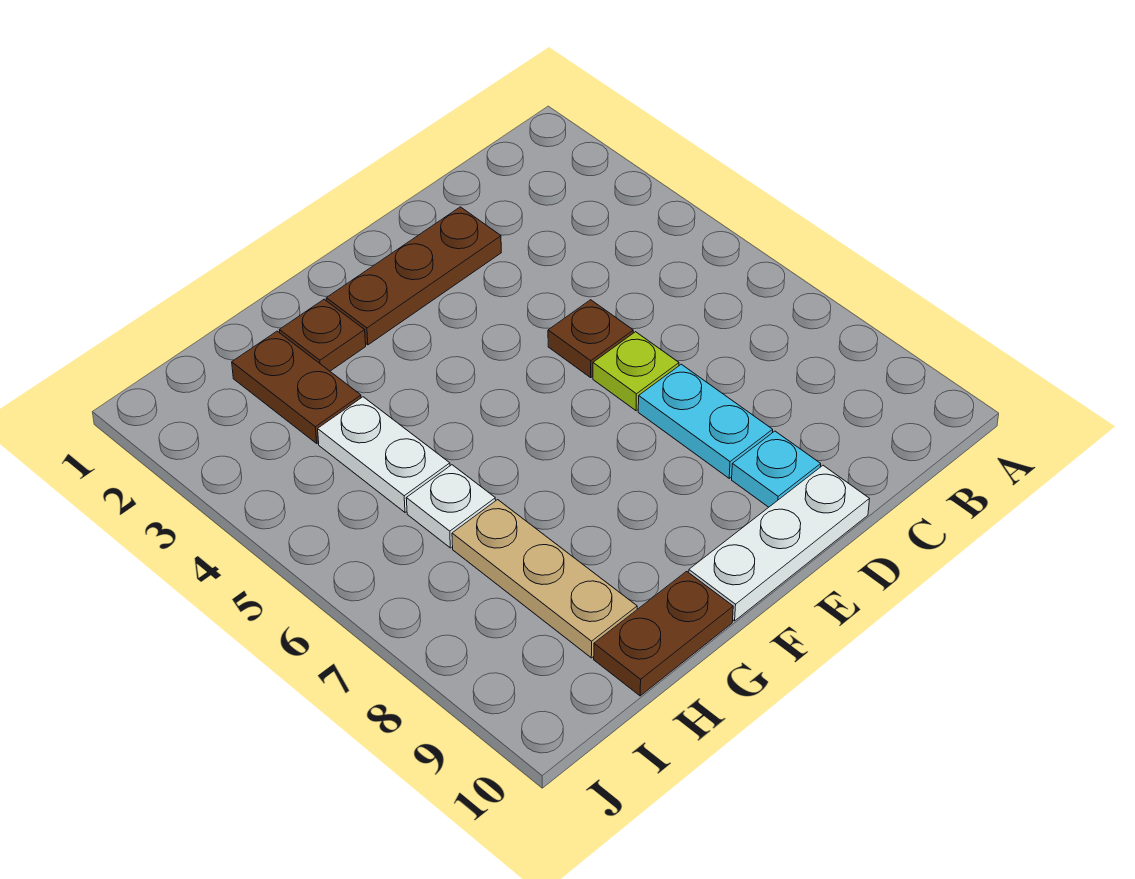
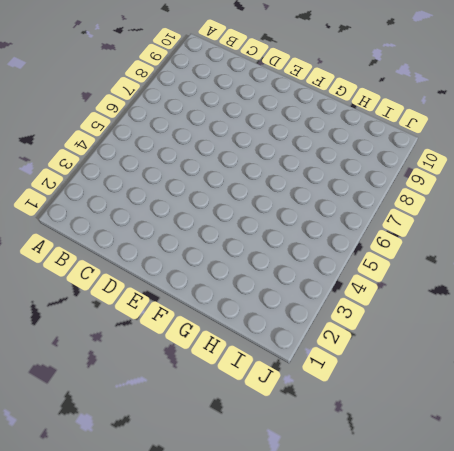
none -> brown 1x3 plate [326,207,501,345]
none -> brown 1x1 plate [548,300,633,377]
none -> lime 1x1 plate [593,332,679,411]

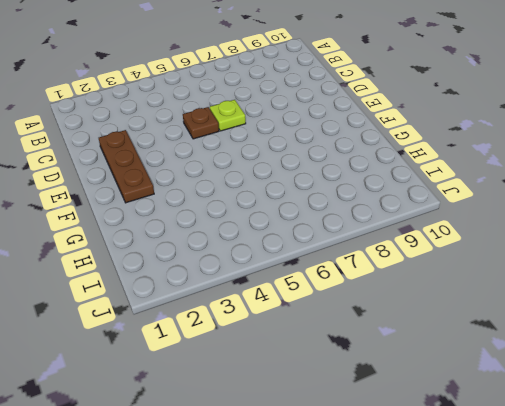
none -> cyan 1x2 plate [638,364,773,478]
none -> cyan 1x1 plate [732,431,821,507]
none -> white 1x3 plate [689,466,869,621]

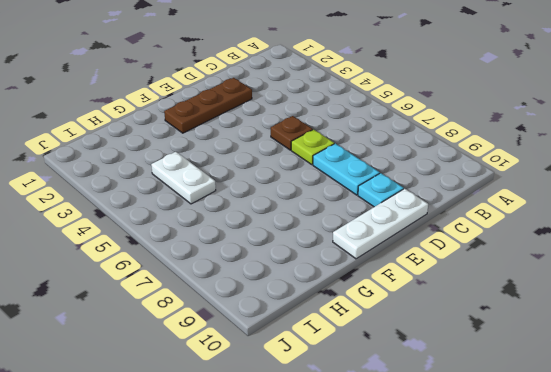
none -> brown 1x1 plate [280,299,366,371]
none -> brown 1x2 plate [594,571,733,696]
none -> brown 1x2 plate [232,331,361,443]

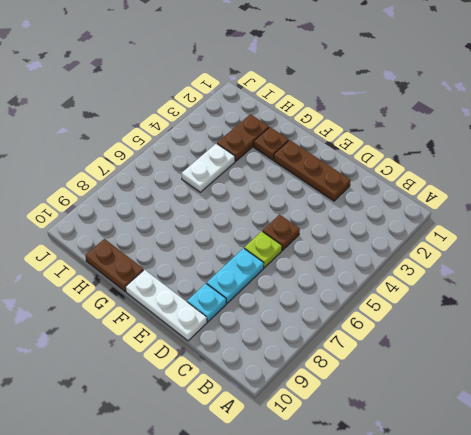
none -> white 1x1 plate [406,465,496,548]
none -> tan 1x3 plate [452,500,637,658]

